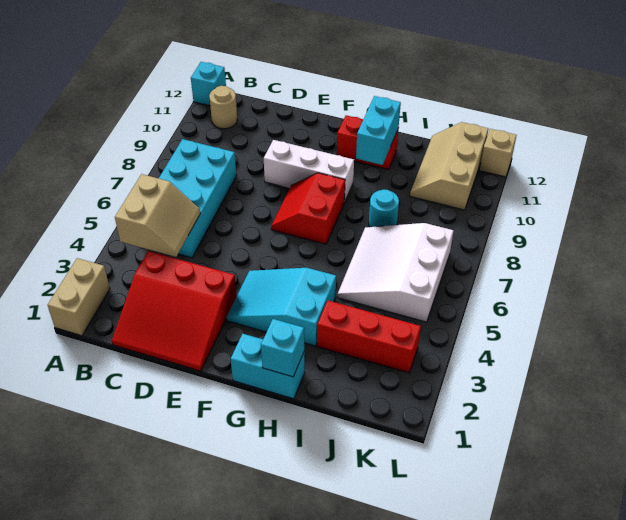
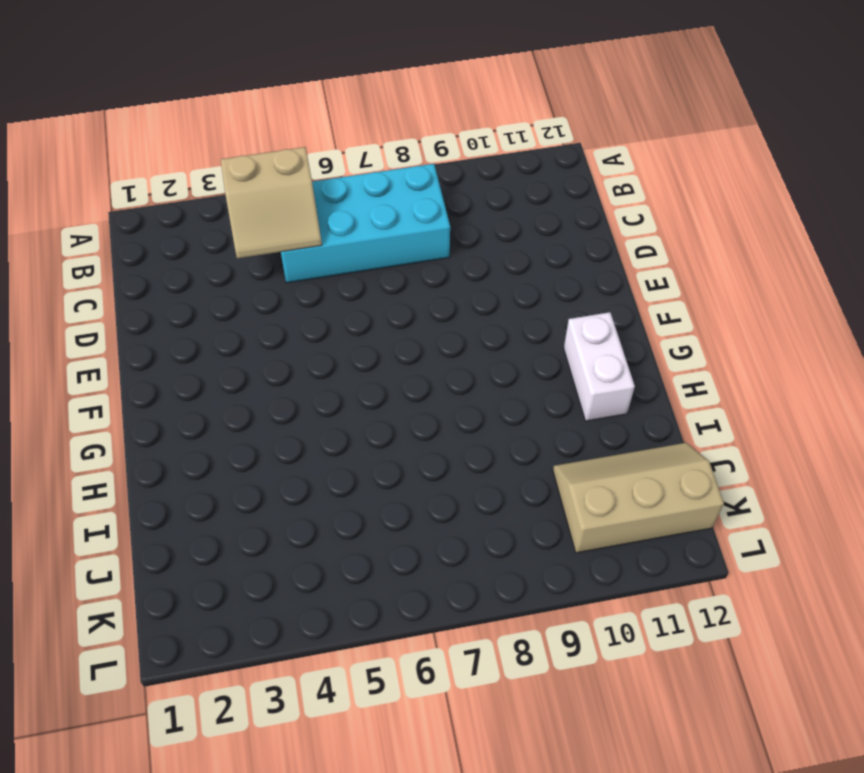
white 1x2 brick [564,312,635,421] -> red 1x2 brick [337,115,398,170]
none -> tan 1x2 brick [48,258,110,336]
none -> cyan 1x1 brick [191,62,226,106]
none -> tan 1x1 round brick [209,86,237,129]

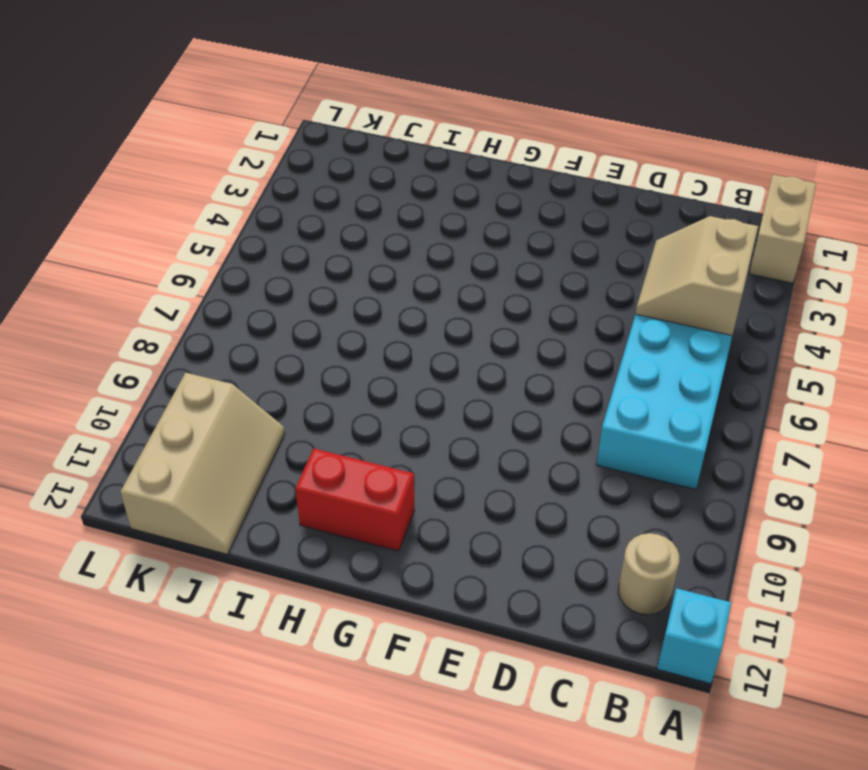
none -> red 3x3 slope [112,251,237,371]
none -> white 1x3 brick [264,140,354,202]
none -> cyan 2x3 slope [227,268,336,346]

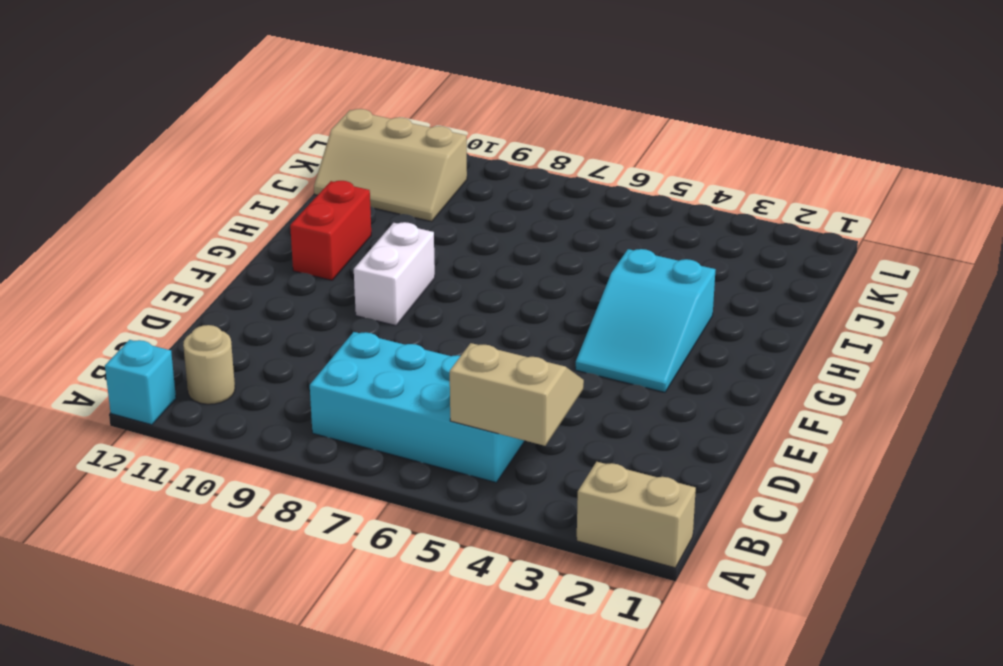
white 1x2 brick [354,222,435,326] -> white 1x3 brick [264,140,354,202]
none -> red 3x3 slope [112,251,237,371]
none -> red 2x2 slope [271,173,345,244]
none -> cyan 1x2 brick [231,334,305,399]

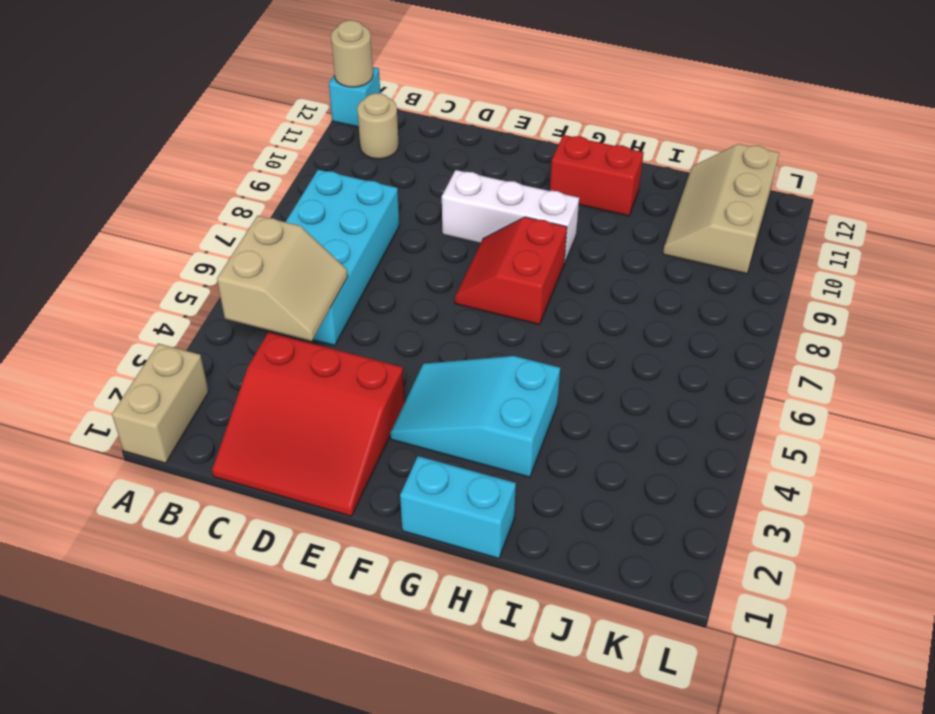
tan 1x1 round brick [331,20,373,87] -> none
none -> red 1x3 brick [317,301,421,373]
none -> white 3x3 slope [337,223,453,322]
none -> cyan 1x1 round brick [369,190,399,227]

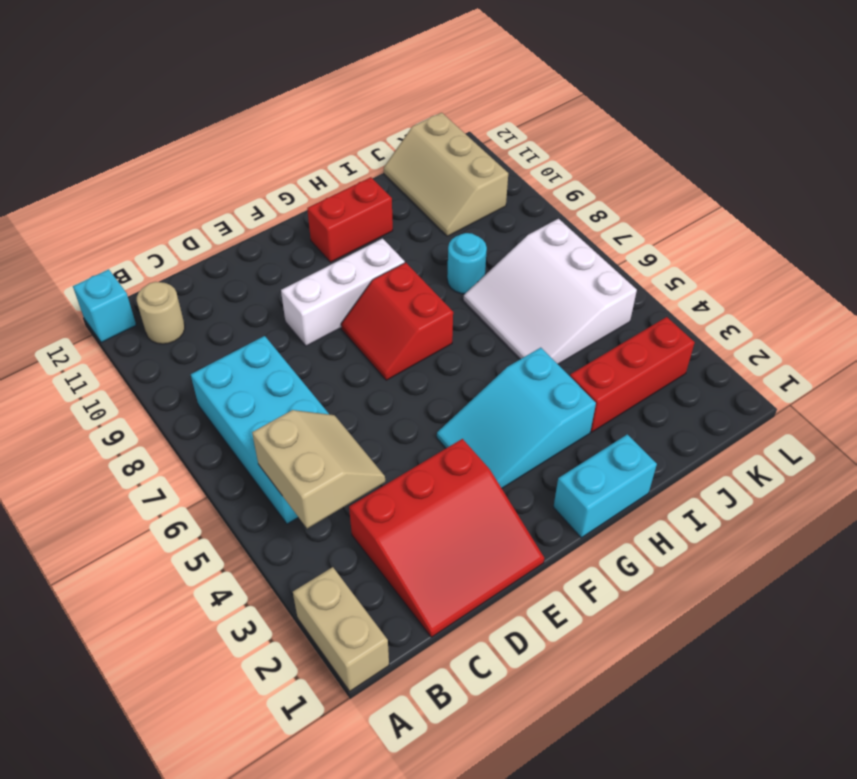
none -> tan 1x1 brick [480,129,517,177]
none -> cyan 1x1 brick [261,319,304,377]
none -> cyan 1x2 brick [356,96,401,165]

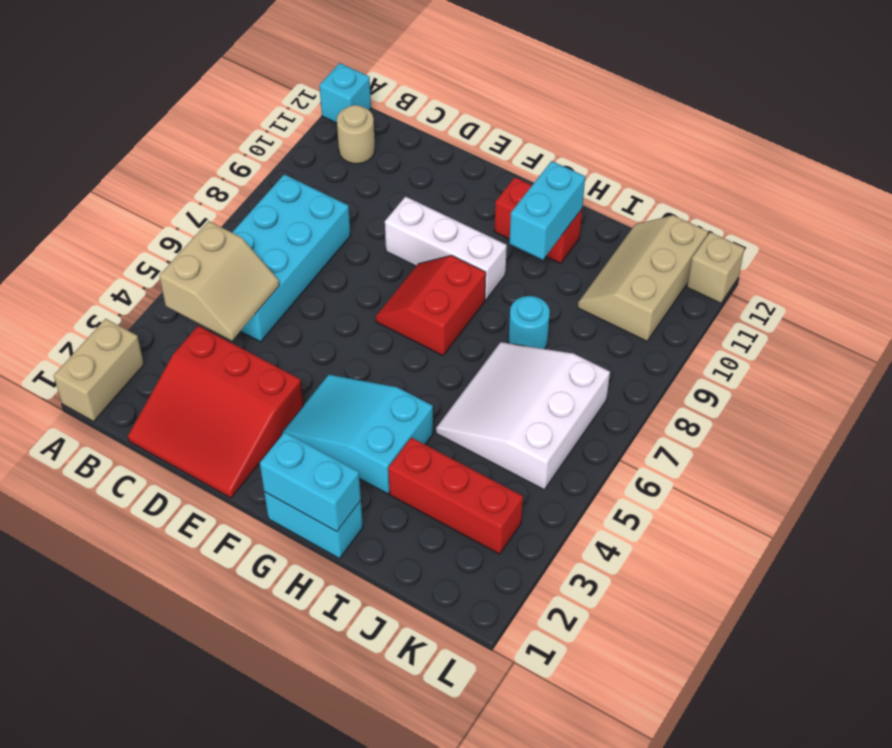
cyan 1x2 brick [260,432,361,532] -> cyan 1x1 brick [261,319,304,377]

